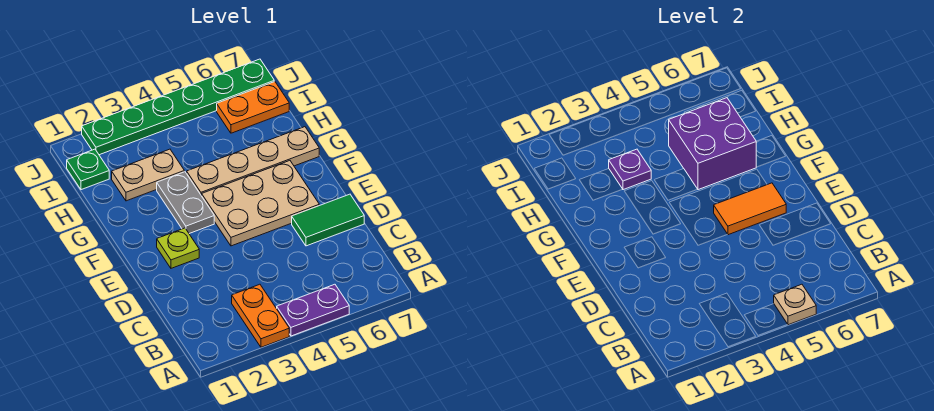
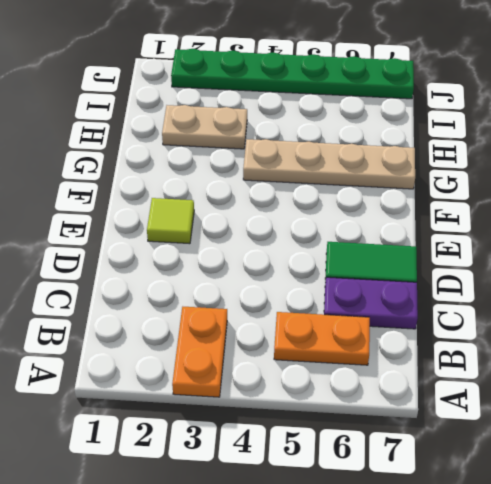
orange 1x2 plate [274,312,370,365] -> orange 1x2 plate moved to [217,82,289,133]
purple 1x2 plate [324,277,418,329] -> purple 1x2 plate moved to [277,284,349,336]
lime 1x1 tile [147,198,194,244] -> lime 1x1 plate [157,228,199,268]
none -> tan 2x3 plate [202,161,319,246]
none -> grey 1x2 plate [157,172,214,234]
none -> green 1x1 plate [67,149,109,190]

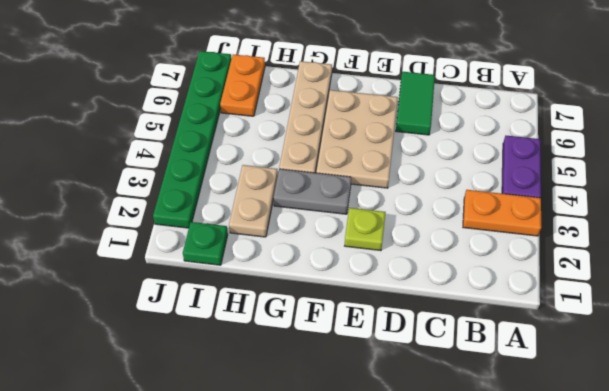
none -> tan 1x1 plate [774,284,816,325]
none -> orange 1x2 tile [714,183,786,235]
none -> purple 2x2 brick [669,98,756,190]

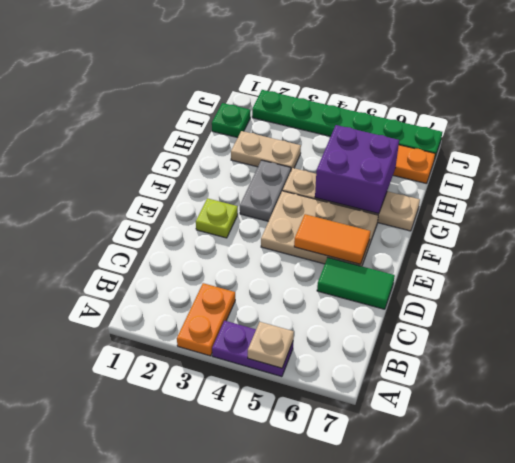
none -> purple 1x1 plate [609,149,651,190]

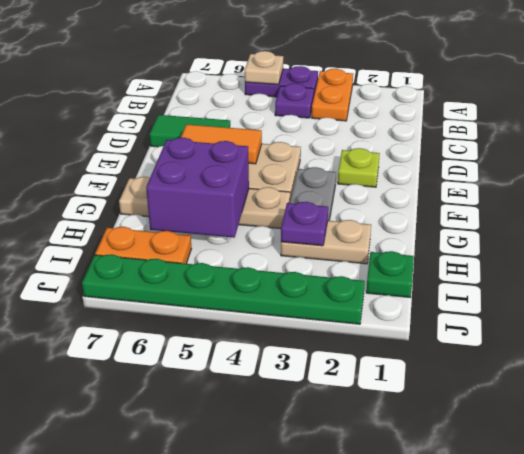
purple 1x1 plate [275,84,314,118] -> none

